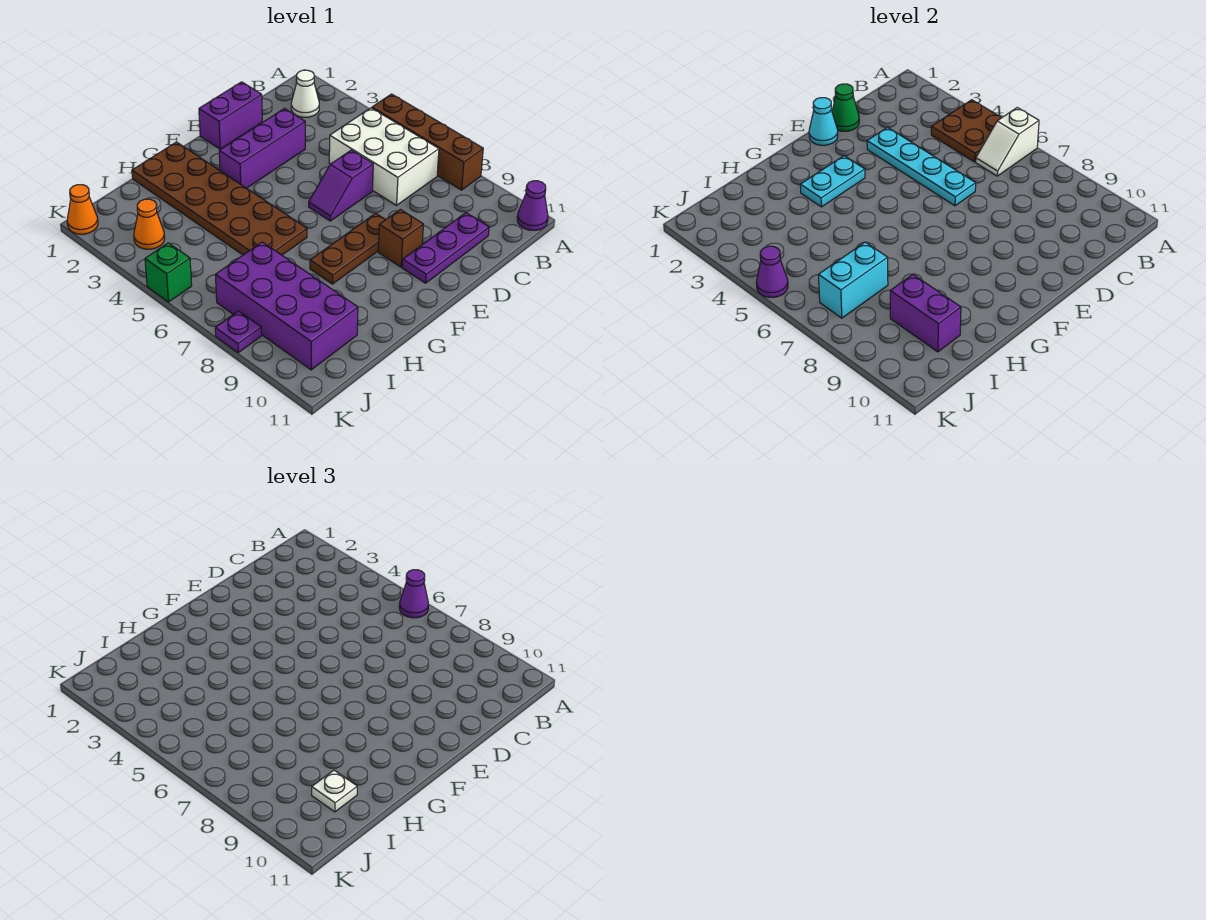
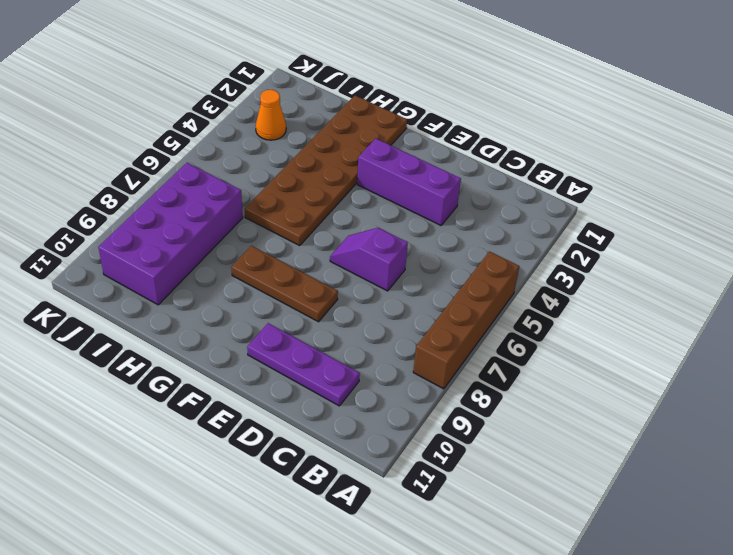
none -> purple 1x1 cone [517,181,548,230]
none -> white 1x1 cone [291,70,319,117]
none -> white 2x3 brick [329,108,439,205]

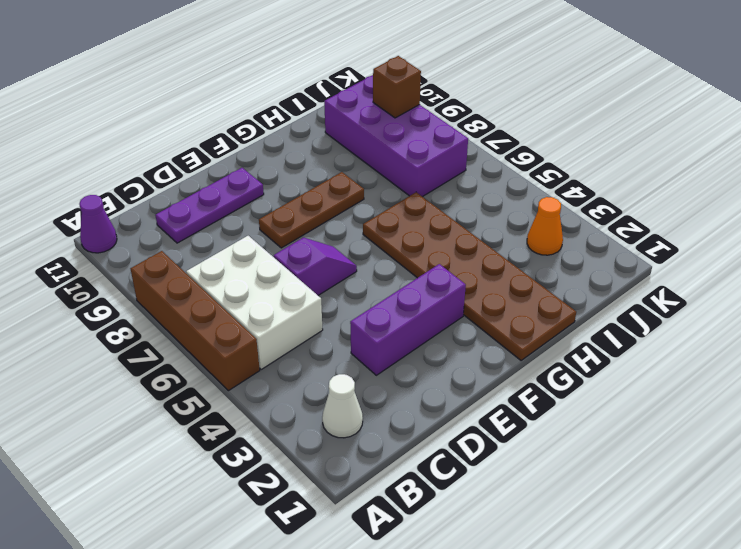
brown 1x1 brick [373,56,421,118] -> brown 1x1 brick moved to [378,209,424,267]
none -> purple 1x2 brick [199,82,262,149]
none -> orange 1x1 cone [67,185,98,234]
none -> green 1x1 brick [145,243,192,302]

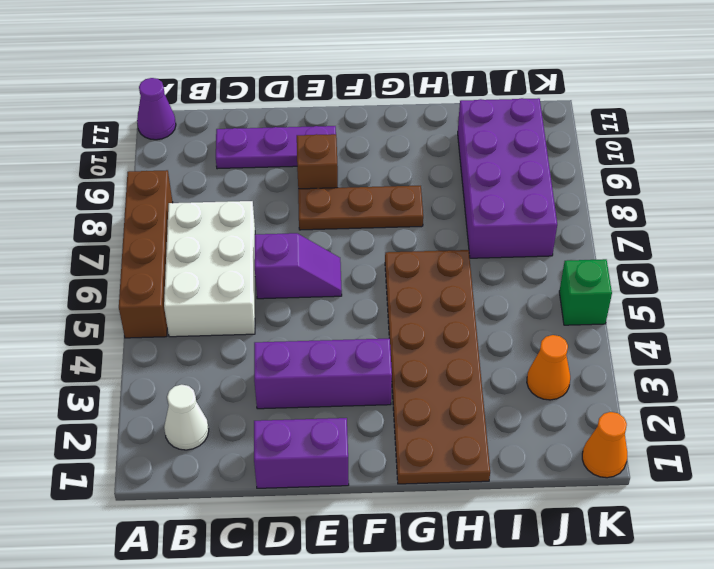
none -> purple 1x1 plate [215,311,261,353]
none -> brown 2x2 plate [931,100,1002,162]
none -> white 1x2 slope [976,108,1039,176]

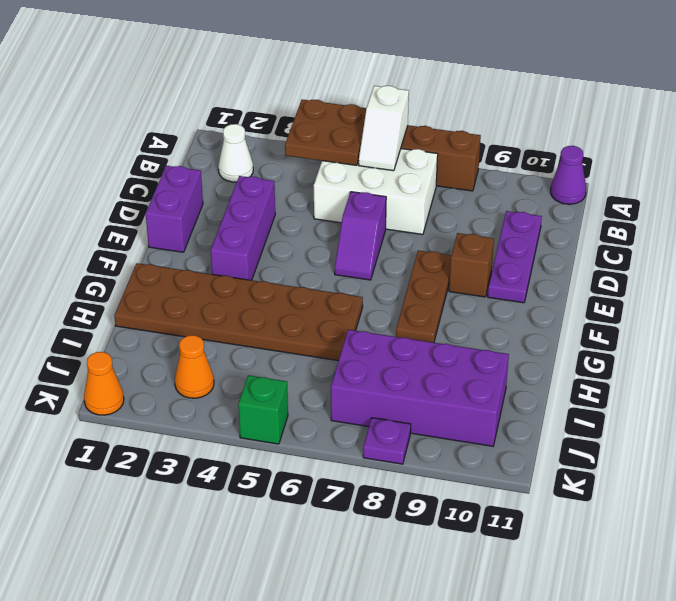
none -> green 1x1 cone [832,84,859,131]
none -> cyan 1x4 plate [867,127,976,206]
none -> cyan 1x1 cone [809,98,838,145]

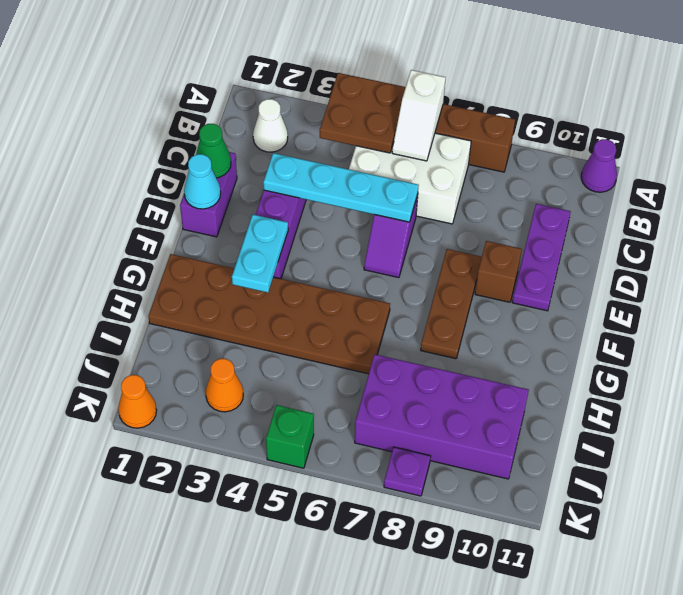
none -> cyan 1x2 brick [818,242,888,318]
none -> purple 1x2 brick [890,274,961,352]
none -> purple 1x1 cone [756,246,788,297]

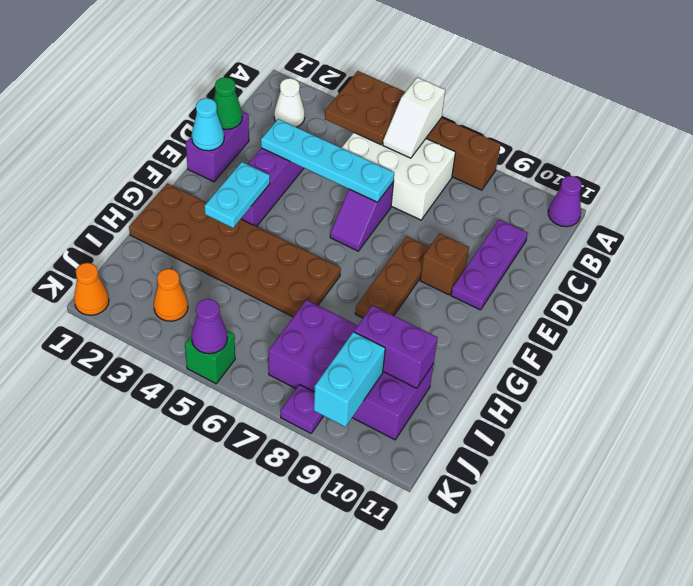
cyan 1x2 brick [314,332,385,427] -> cyan 1x2 brick moved to [818,242,888,318]
none -> purple 1x1 cone [399,570,429,618]
none -> white 1x1 plate [312,770,357,812]

